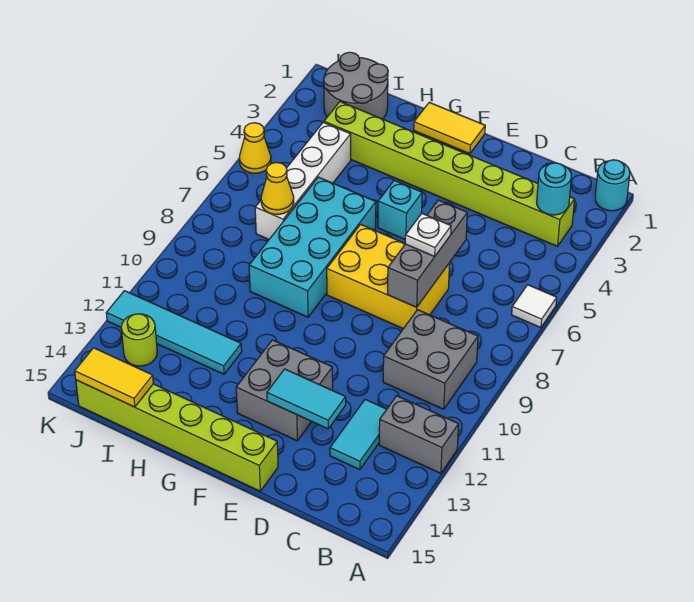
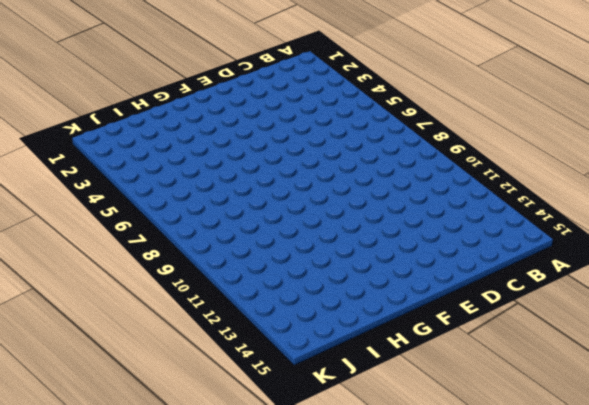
none -> cyan 1x1 round brick [595,160,630,211]
none -> white 1x1 tile [512,285,557,328]
none -> grey 1x2 brick [379,396,459,473]

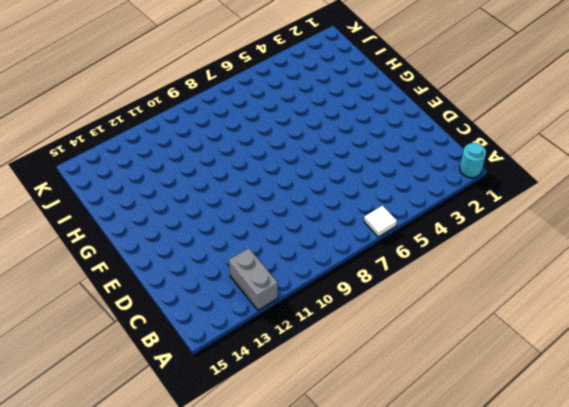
none -> lime 1x8 brick [324,102,575,246]
none -> grey 2x2 brick [383,310,478,409]
none -> cyan 1x2 tile [330,399,387,470]

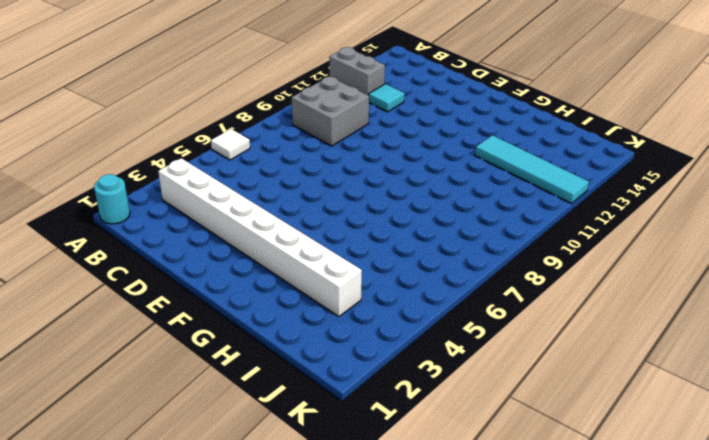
white 1x8 brick [158,158,362,317] -> lime 1x8 brick [324,102,575,246]
cyan 1x1 tile [369,84,405,112] -> cyan 1x2 tile [330,399,387,470]
none -> yellow 2x3 brick [327,224,450,329]
none -> grey 2x2 brick [236,340,333,441]
none -> lime 1x6 brick [76,380,278,491]

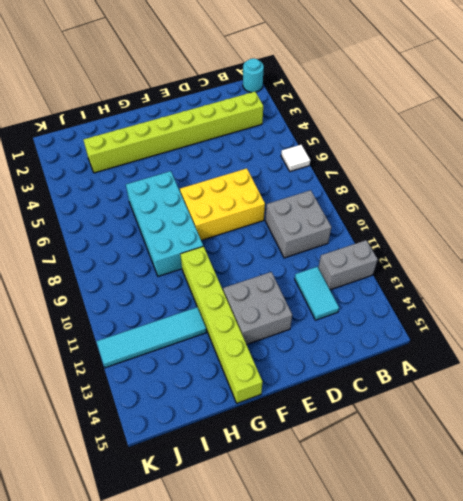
lime 1x6 brick [180,246,263,403] -> lime 1x6 brick turned to [76,380,278,491]
none -> yellow 1x2 tile [414,102,485,154]
none -> cyan 1x1 brick [378,181,422,239]
none -> grey 2x2 round brick [324,52,388,119]

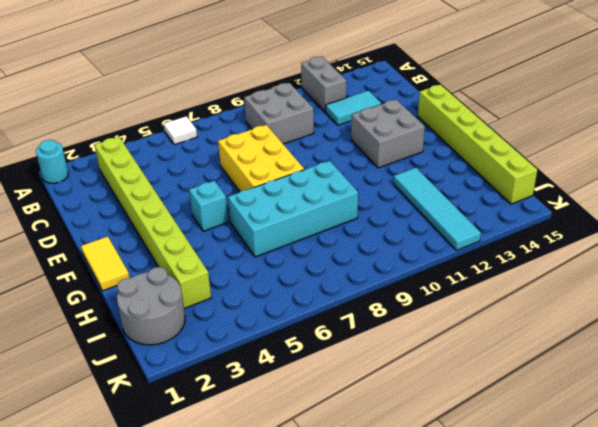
none -> white 1x4 brick [255,122,351,239]
none -> lime 1x1 round brick [121,314,157,366]
none -> yellow 1x1 cone [239,123,271,173]

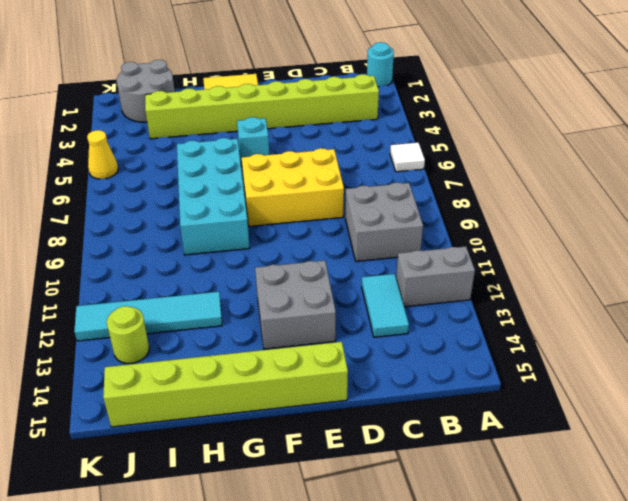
none -> white 1x4 brick [255,122,351,239]
none -> cyan 1x1 round brick [537,163,571,215]
none -> grey 1x3 brick [387,200,467,307]

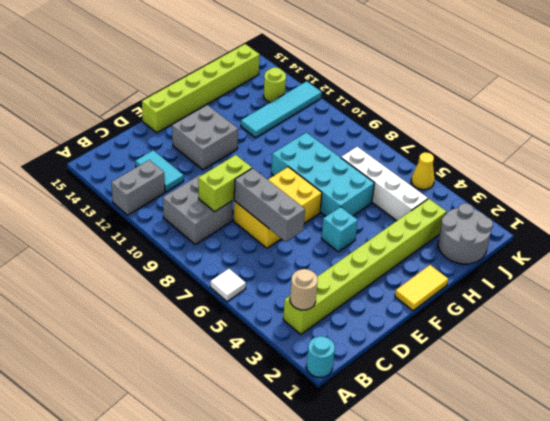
tan 1x1 round brick [290,269,318,310] -> cyan 1x1 round brick [537,163,571,215]
lime 1x2 brick [198,155,252,212] -> none
none -> cyan 1x2 tile [267,369,346,429]
none -> yellow 1x1 cone [261,162,294,215]
none -> yellow 1x2 tile [75,348,153,407]

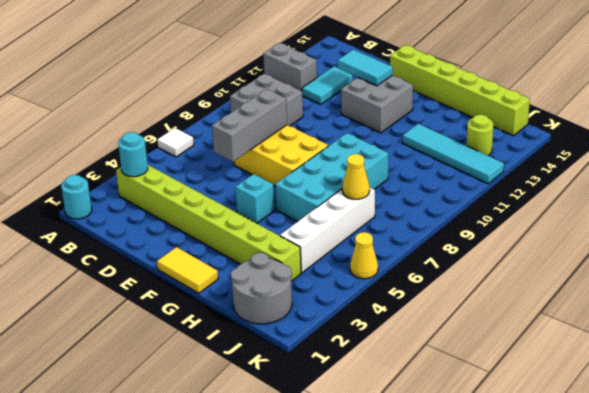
none -> yellow 1x2 tile [75,348,153,407]
none -> white 1x1 plate [405,214,451,256]

